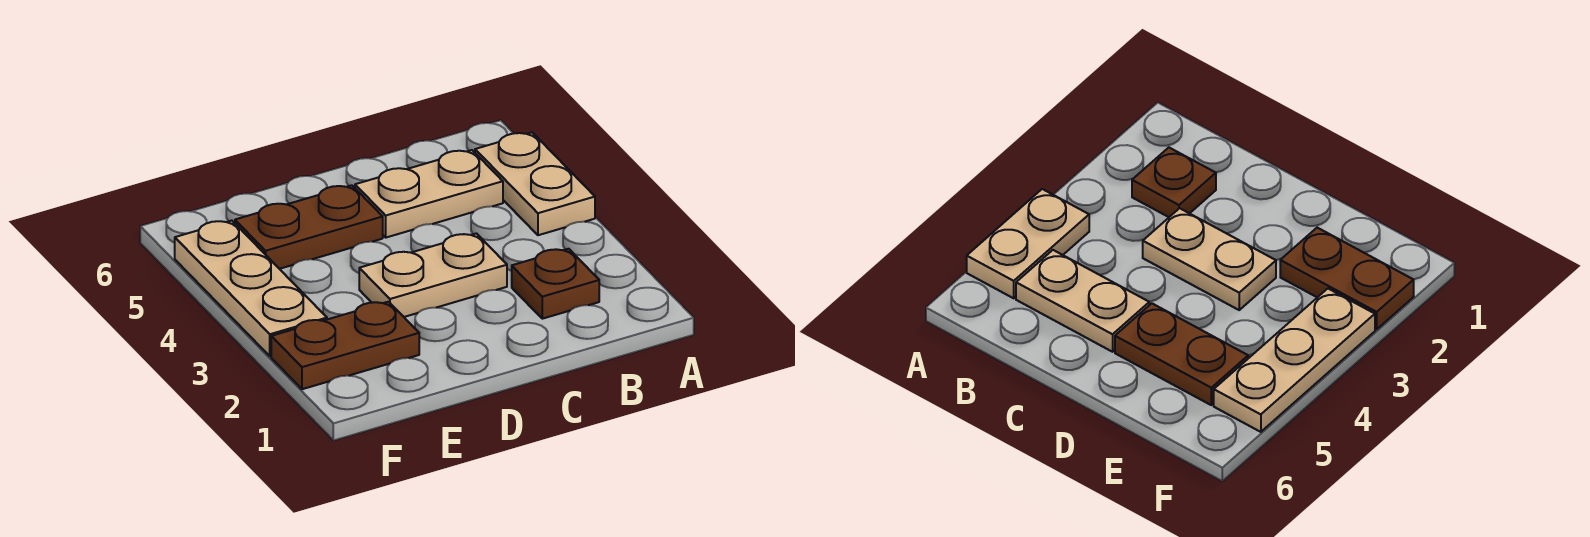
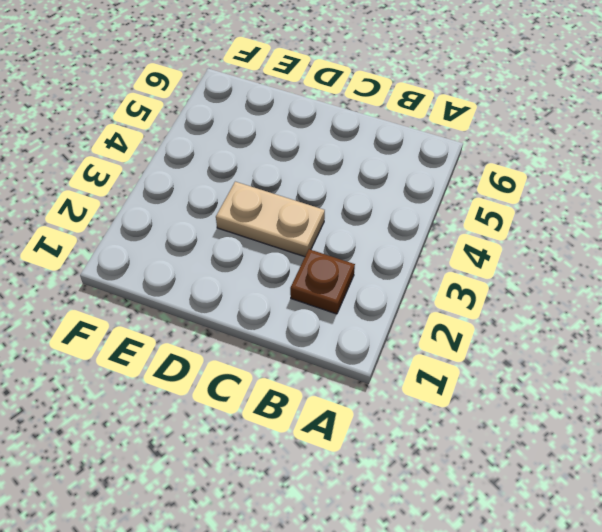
none -> tan 1x2 plate [475,133,595,235]
none -> tan 1x2 plate [355,150,503,238]

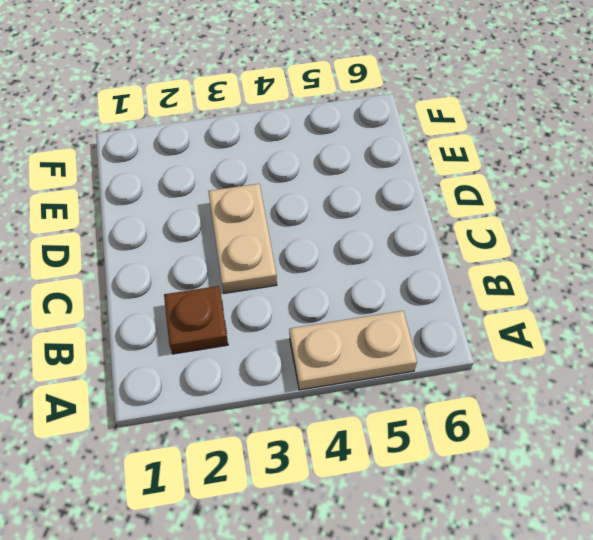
none -> tan 1x2 plate [355,150,503,238]
none -> brown 1x2 plate [235,185,383,269]

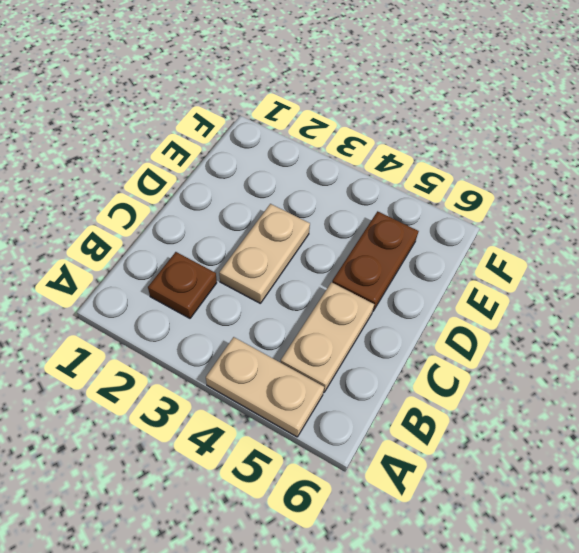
none -> brown 1x2 plate [271,302,419,389]
none -> tan 1x3 plate [175,221,327,356]

